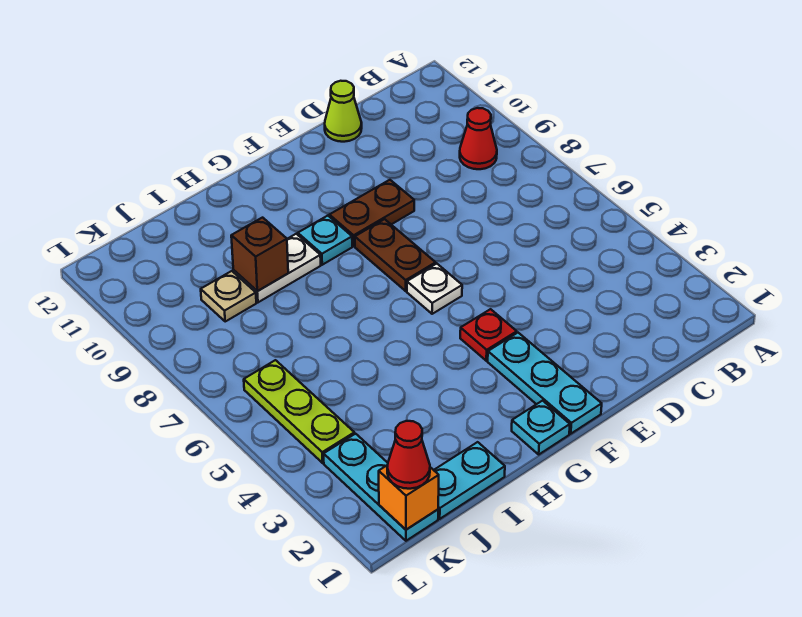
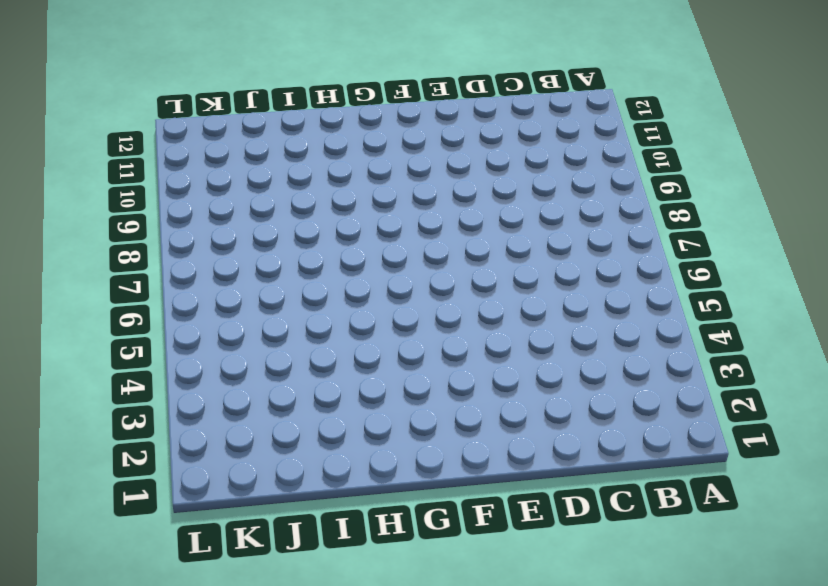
none -> red 1x1 cone [460,108,497,169]
none -> lime 1x1 cone [325,81,362,142]
none -> brown 1x2 plate [329,180,414,246]

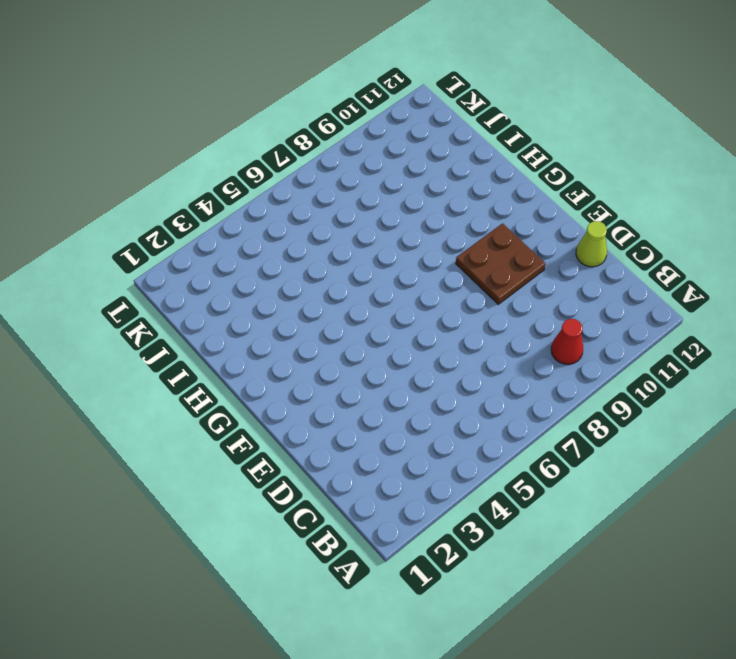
brown 2x2 plate [456,224,545,304] -> brown 1x2 plate [329,180,414,246]
none -> cyan 1x3 plate [488,333,602,434]
none -> red 1x1 plate [460,309,517,361]
none -> white 1x1 plate [407,264,462,314]

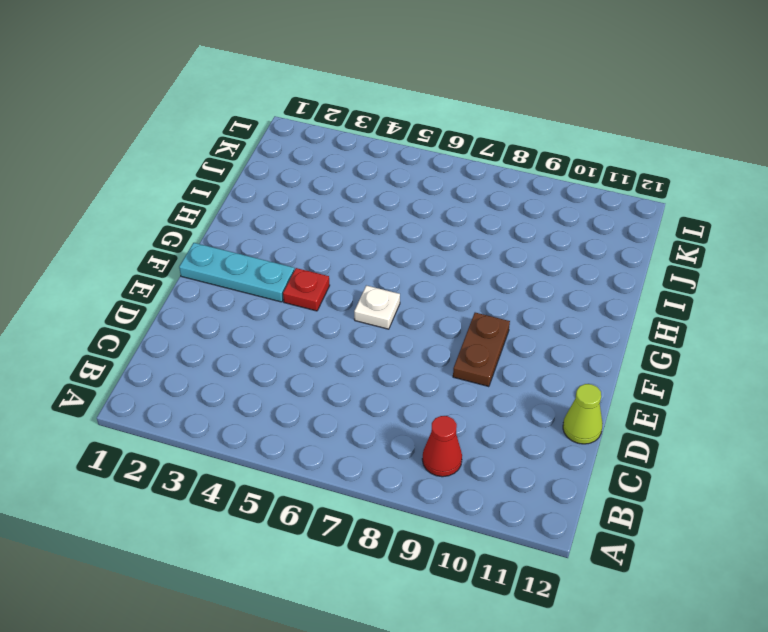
none -> brown 1x2 plate [355,219,436,291]
none -> cyan 1x1 plate [512,401,570,454]
none -> cyan 1x1 plate [298,216,352,265]

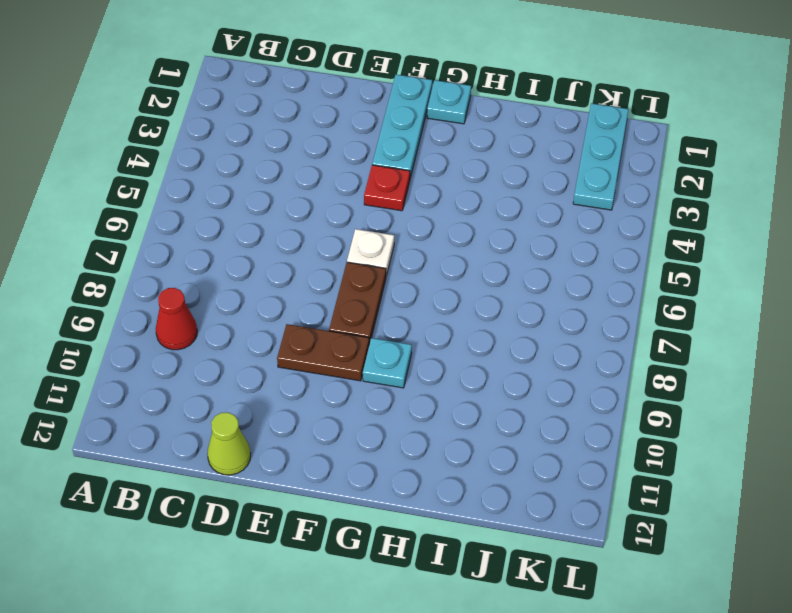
none -> white 1x2 plate [233,234,321,302]
none -> cyan 1x2 plate [434,442,505,519]
none -> tan 1x1 plate [201,271,256,321]

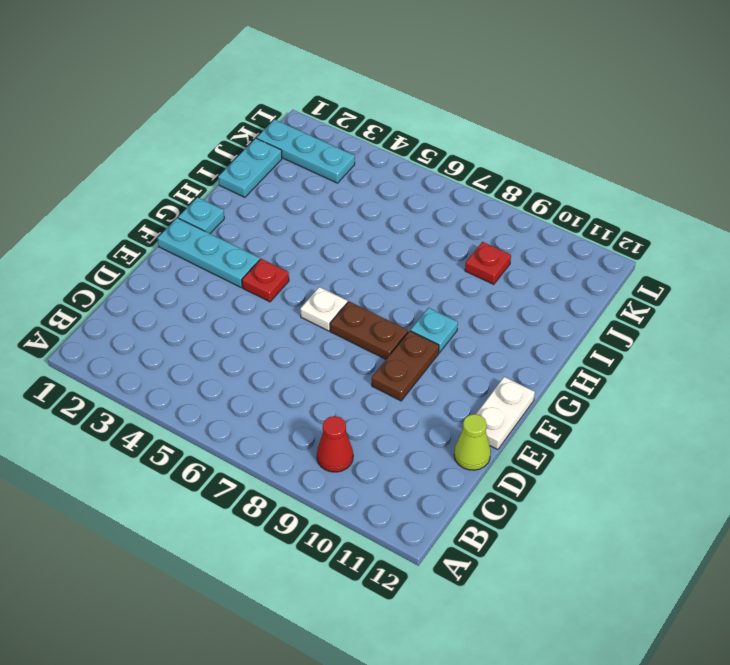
white 1x2 plate [476,377,535,450] -> white 1x2 plate moved to [233,234,321,302]
red 1x1 plate [465,242,511,284] -> tan 1x1 plate [201,271,256,321]
none -> lime 1x3 plate [244,360,354,463]
none -> brown 1x1 brick [231,218,288,291]
none -> orange 1x1 brick [379,465,439,530]

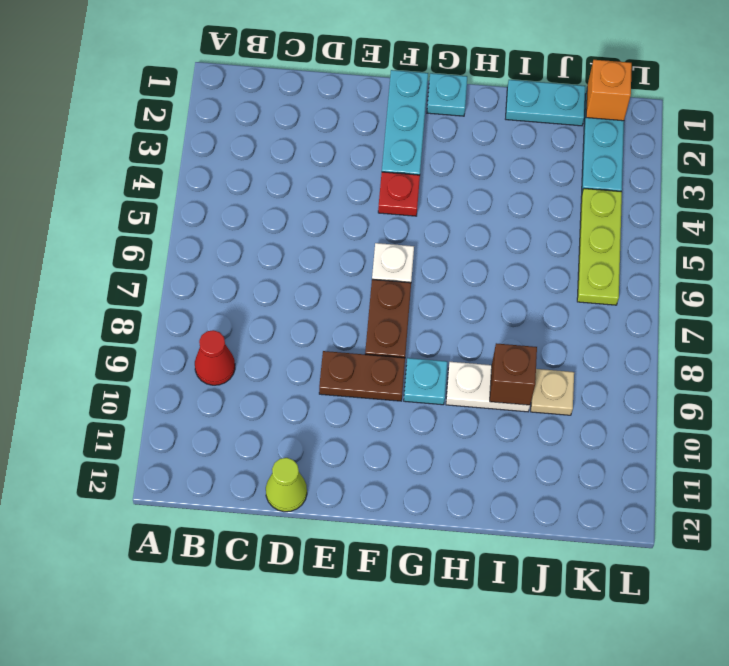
none -> red 1x1 cone [387,421,430,489]

